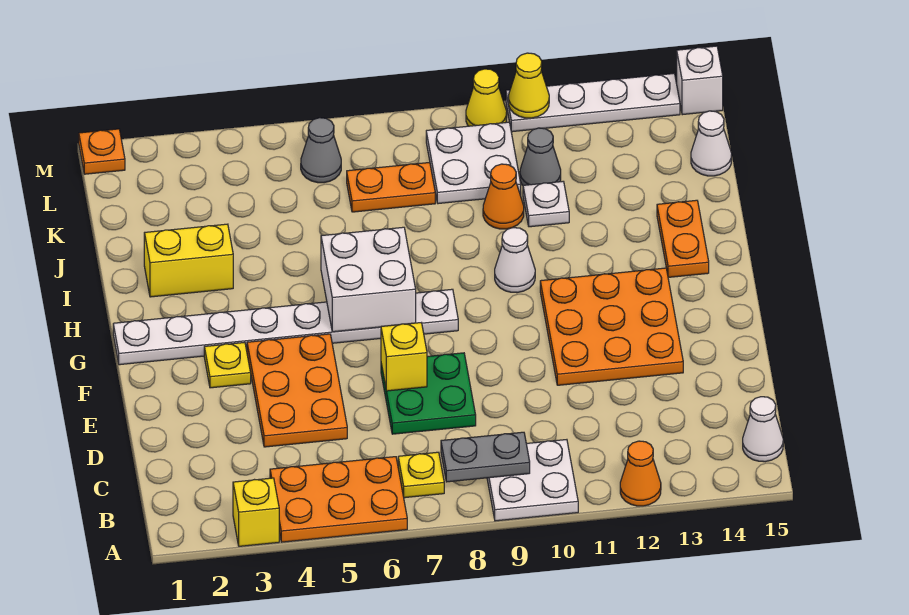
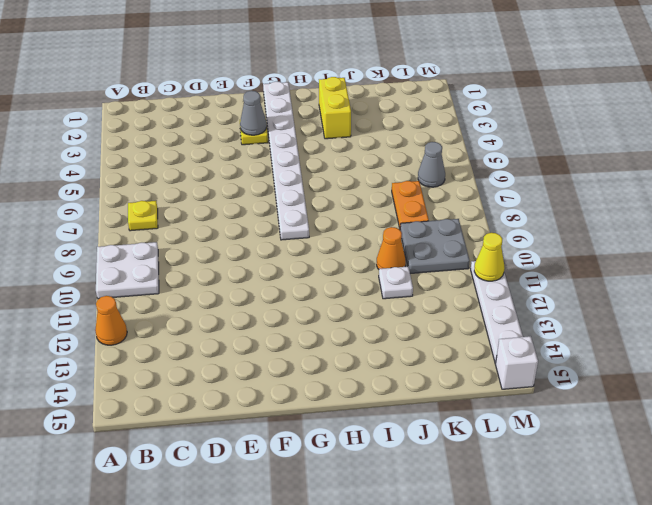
grey 1x1 cone [240,91,267,135] -> grey 1x1 cone moved to [520,128,561,185]
grey 2x2 plate [400,219,470,273] -> white 2x2 plate [426,122,521,204]
none -> yellow 1x1 brick [233,478,279,546]
none -> orange 2x3 plate [270,457,407,542]
none -> white 1x1 cone [743,397,783,462]

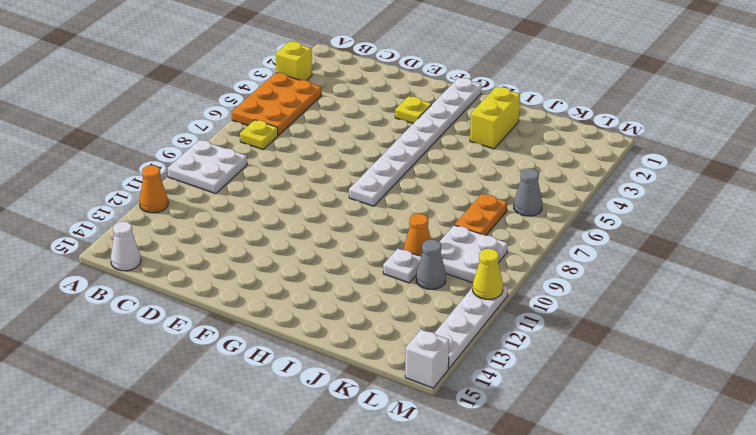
none -> orange 2x3 plate [247,334,347,447]
none -> green 2x2 plate [381,353,476,434]
none -> orange 3x3 plate [540,268,683,385]

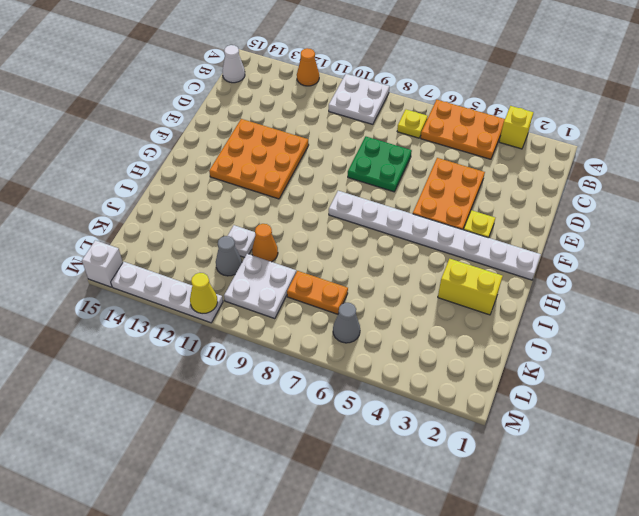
none -> white 1x1 cone [495,228,535,293]
none -> orange 1x2 plate [657,200,709,277]
none -> white 1x1 cone [691,111,732,176]

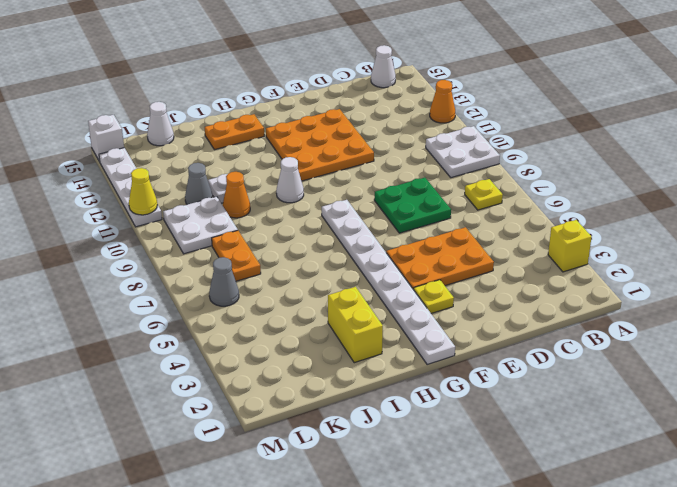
none -> orange 2x3 plate [270,457,407,542]
none -> orange 1x1 plate [79,129,125,174]
none -> yellow 1x1 cone [466,69,507,126]

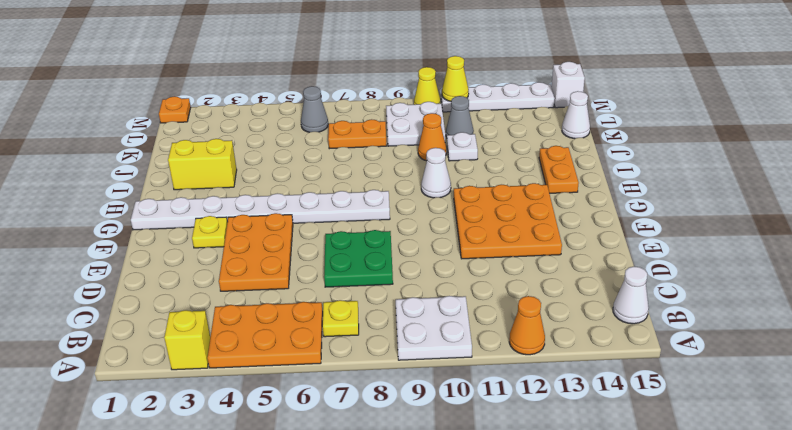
none -> grey 1x2 plate [441,432,530,482]
none -> yellow 1x1 brick [381,323,427,391]
none -> white 2x2 brick [321,227,416,332]

